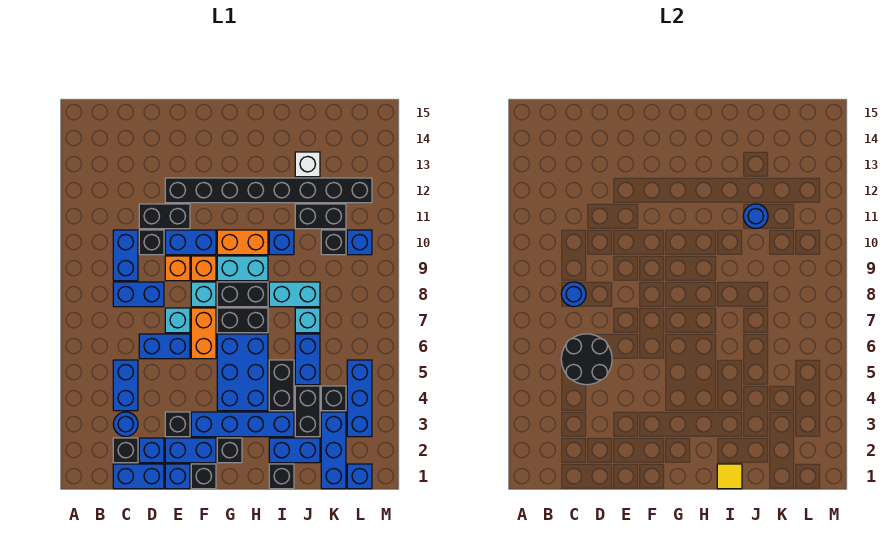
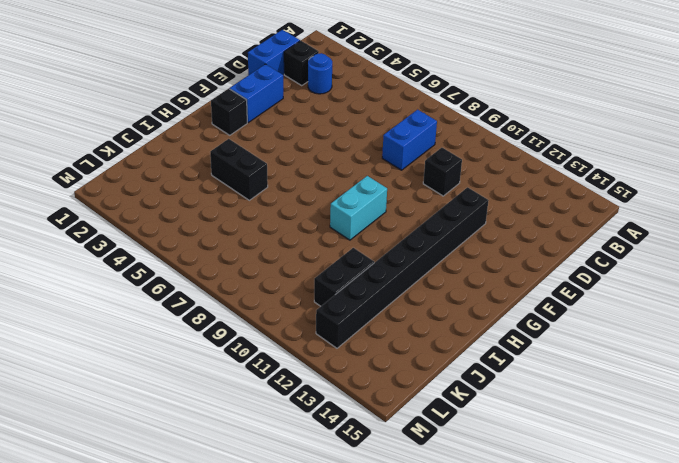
none -> blue 1x2 brick [113,360,138,411]
none -> blue 1x2 brick [113,230,138,281]
none -> blue 1x1 brick [139,438,164,463]
none -> blue 1x2 brick [139,334,190,359]

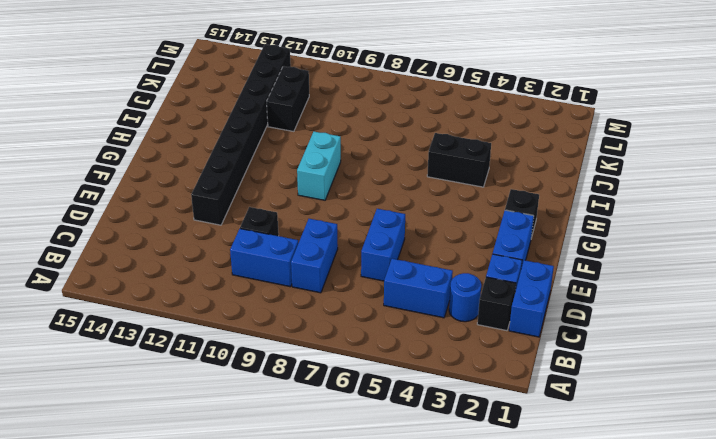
none -> black 1x2 brick [139,204,190,229]
none -> blue 1x1 brick [165,464,190,489]
none -> black 1x1 brick [165,412,190,437]
none -> cyan 1x1 brick [165,308,190,333]

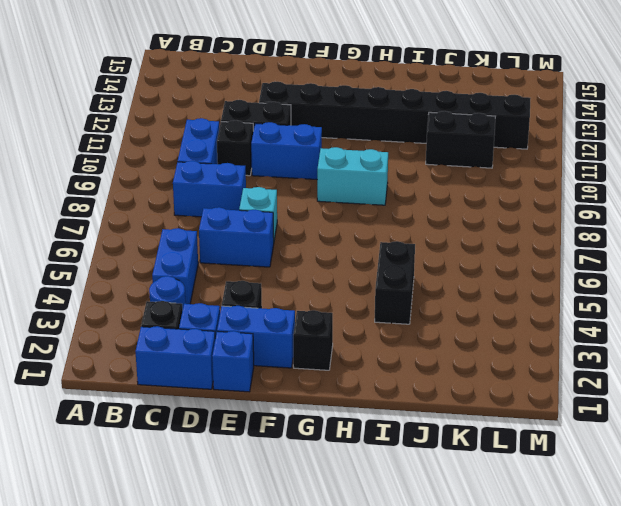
none -> orange 1x1 brick [165,256,190,281]
none -> black 1x1 brick [191,464,216,489]
none -> blue 1x4 brick [191,412,294,437]
none -> orange 1x2 brick [191,308,216,359]

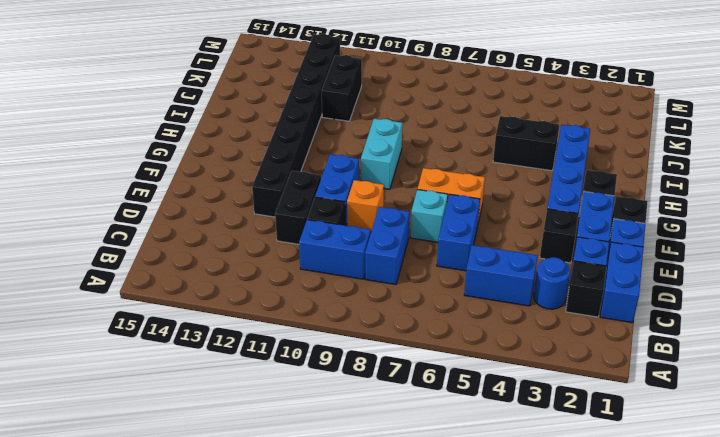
none -> cyan 1x1 brick [191,282,216,307]
none -> orange 1x1 brick [191,256,216,281]
none -> blue 2x3 brick [217,334,268,411]
none -> black 1x2 brick [217,308,268,333]

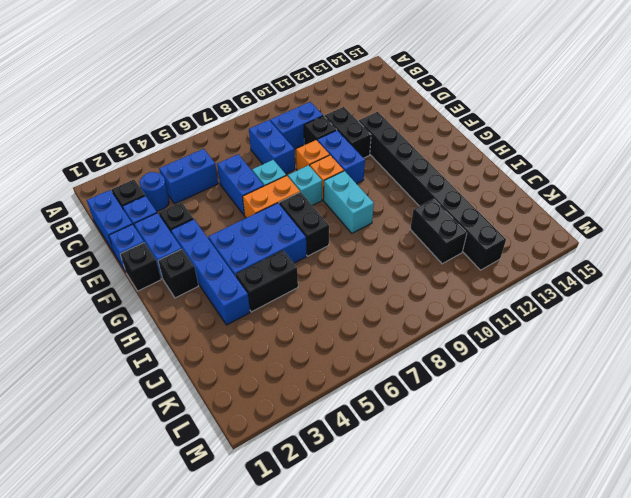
none -> black 1x2 brick [217,282,268,307]
none -> orange 1x2 brick [217,230,268,255]
none -> black 1x1 brick [269,464,294,489]
none -> blue 1x2 brick [269,438,320,463]

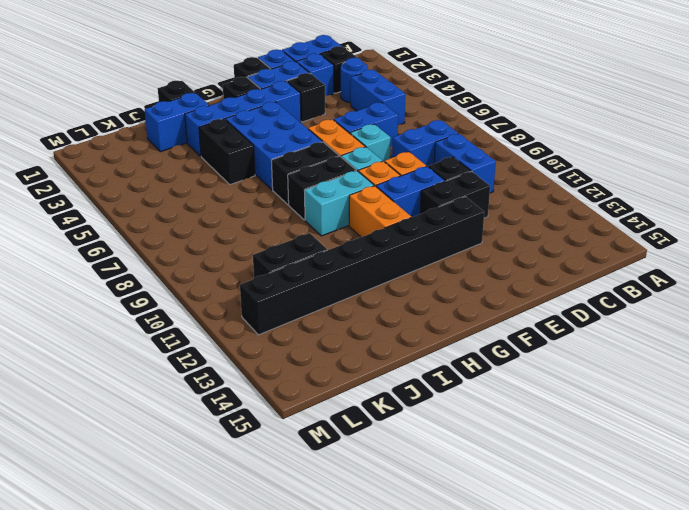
orange 1x2 brick [349,186,411,237] -> orange 1x2 brick turned to [217,230,268,255]
none -> cyan 1x2 brick [269,282,320,307]
none -> blue 1x1 brick [269,230,294,255]
none -> black 1x2 brick [295,386,320,437]
none -> blue 1x2 brick [295,334,320,385]

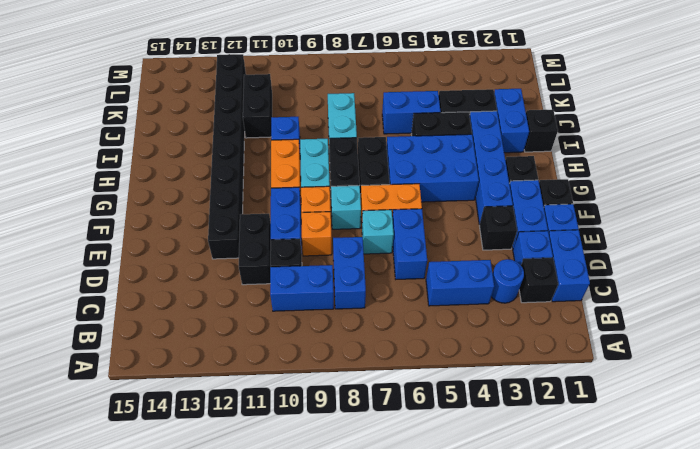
none -> cyan 1x1 brick [295,308,320,333]
none -> white 1x1 brick [295,152,320,177]
none -> blue 1x3 brick [321,412,346,489]
none -> black 1x1 brick [321,386,346,411]

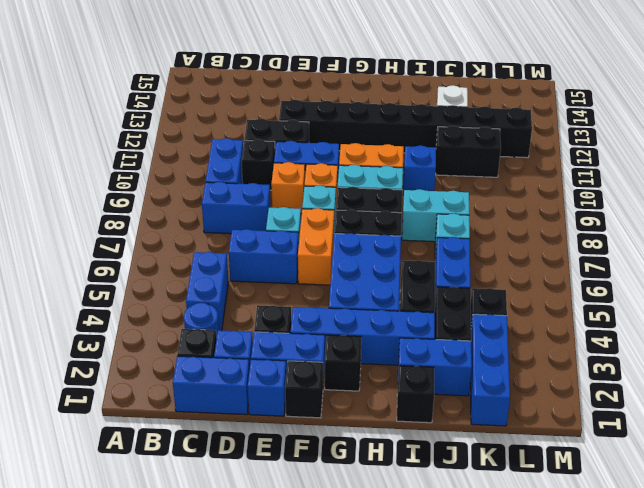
none -> black 1x1 brick [321,230,346,255]
none -> blue 1x1 brick [347,464,372,489]
none -> blue 1x3 brick [347,360,372,437]
none -> blue 1x1 brick [347,230,372,255]

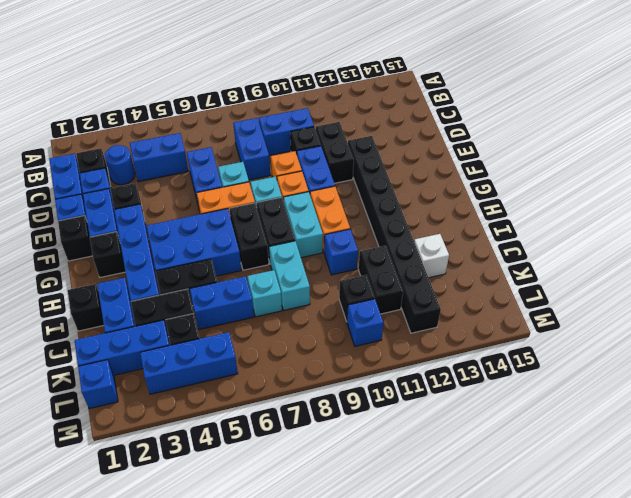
none -> black 2x2 round brick [561,334,612,385]
none -> blue 1x1 round brick [561,282,586,307]
none -> yellow 1x1 tile [717,464,742,489]
none -> blue 1x1 round brick [743,204,768,229]

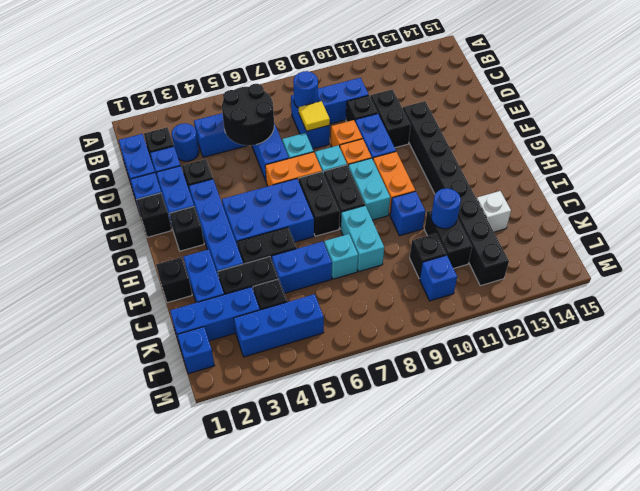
yellow 1x1 tile [299,101,330,131] -> yellow 1x1 tile moved to [717,464,742,489]

